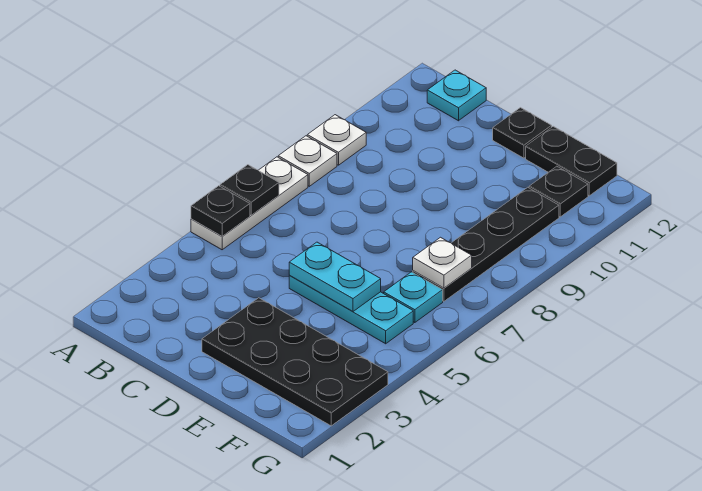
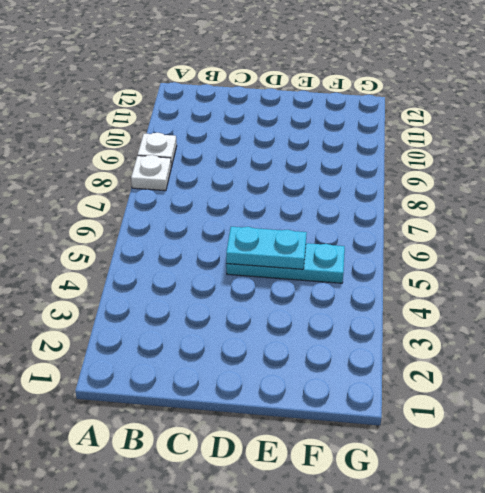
none -> white 1x3 plate [191,157,308,250]
none -> cyan 1x1 plate [427,70,486,121]
none -> black 2x4 plate [202,298,388,426]

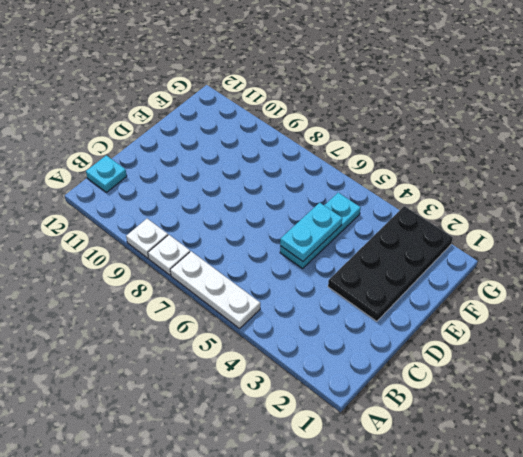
none -> black 1x1 plate [493,108,552,158]
none -> black 1x2 plate [526,126,617,196]
none -> cyan 1x1 plate [384,272,443,323]

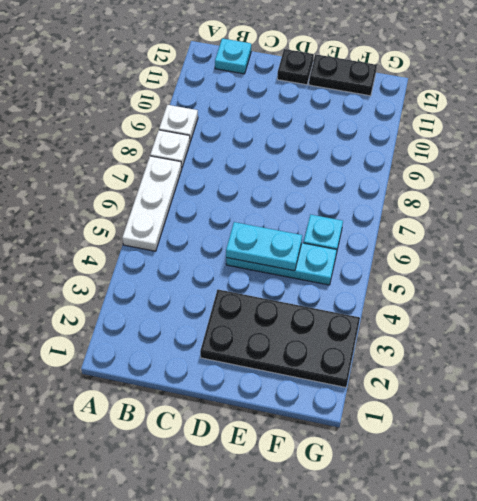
none -> black 1x4 plate [413,187,559,301]
none -> black 1x1 plate [529,166,588,217]
none -> black 1x1 plate [191,186,250,236]

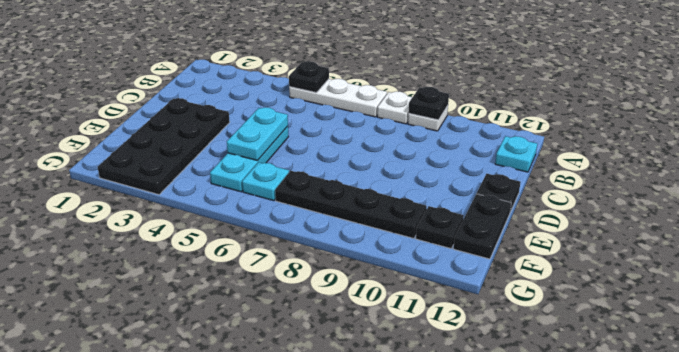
black 1x1 plate [409,87,449,120] -> black 1x1 plate moved to [220,165,279,215]
none -> white 1x1 plate [413,237,472,288]

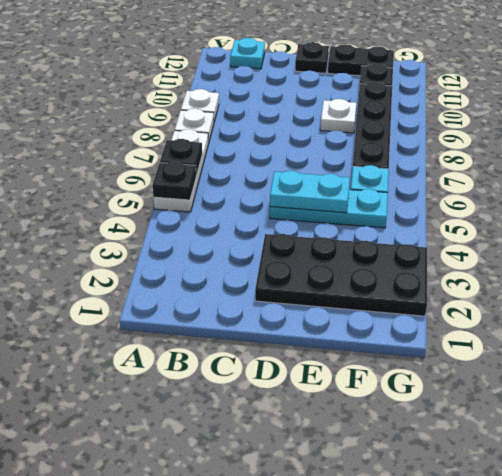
white 1x1 plate [320,99,356,133] -> white 1x1 plate moved to [413,237,472,288]

